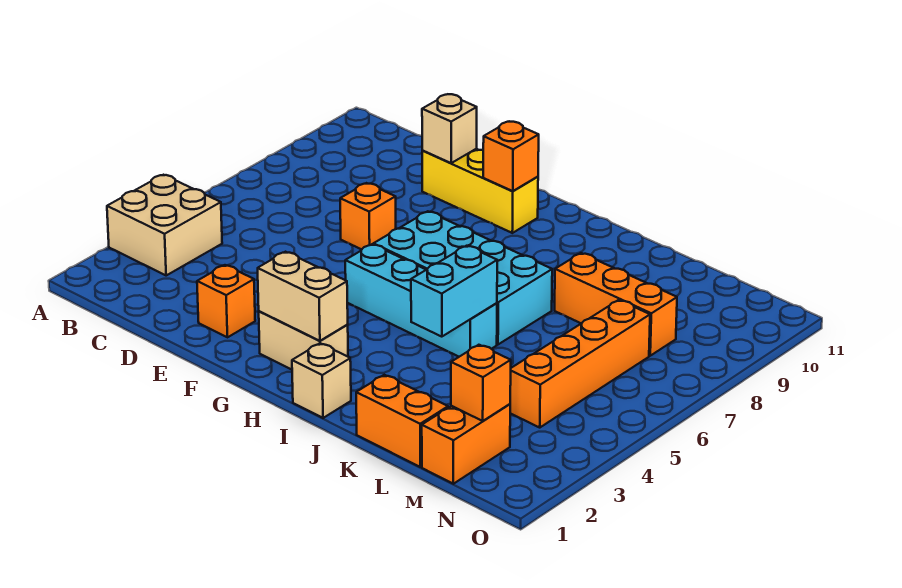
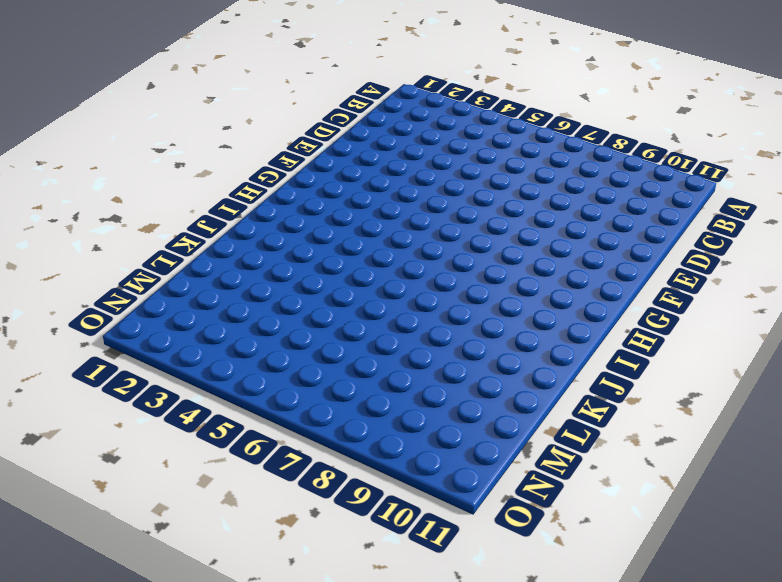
none -> tan 2x2 brick [107,175,222,275]
none -> orange 1x1 brick [197,265,255,337]
none -> orange 1x1 brick [340,183,396,249]

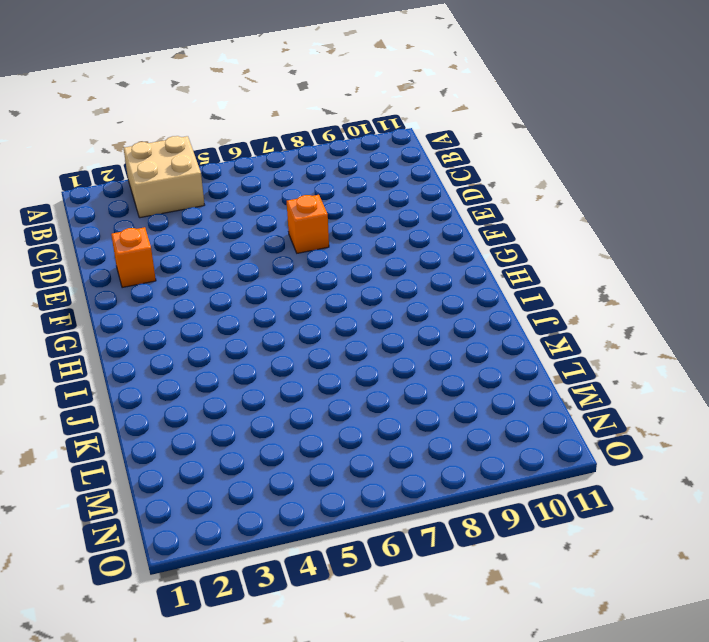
none -> yellow 1x3 brick [422,149,538,233]
none -> tan 1x2 brick [259,311,348,370]
none -> cyan 1x4 brick [345,244,497,357]

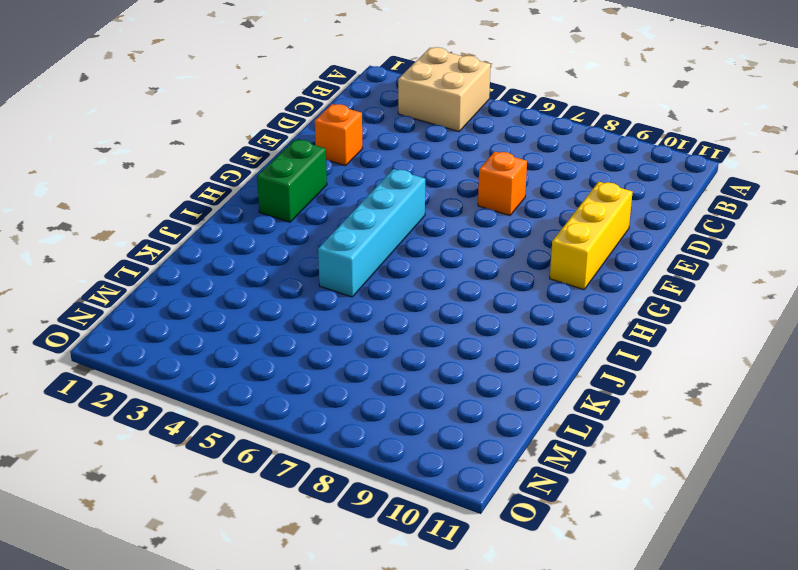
green 1x2 brick [257,139,327,222] -> tan 1x2 brick [259,311,348,370]
none -> cyan 2x4 brick [374,211,552,344]
none -> tan 1x1 brick [292,343,351,418]
none -> orange 1x2 brick [356,375,448,467]

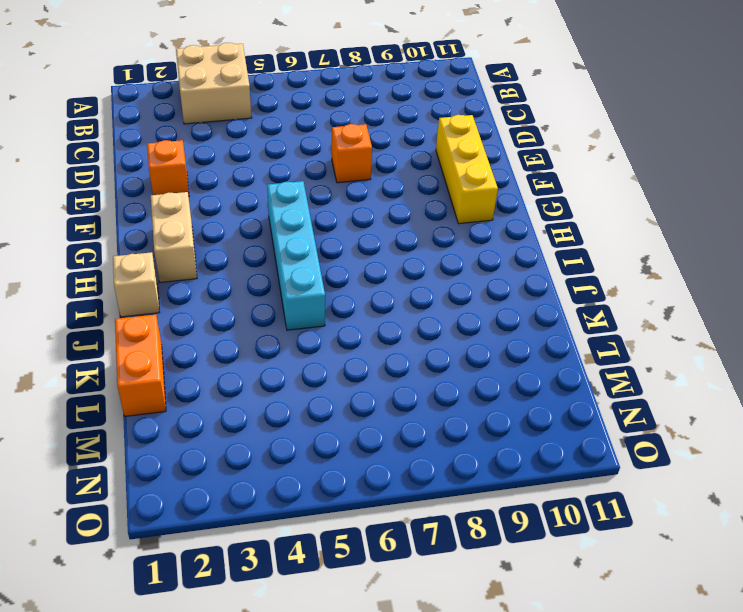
none -> cyan 2x4 brick [374,211,552,344]
none -> orange 1x3 brick [555,253,677,356]
none -> orange 1x2 brick [422,404,510,484]

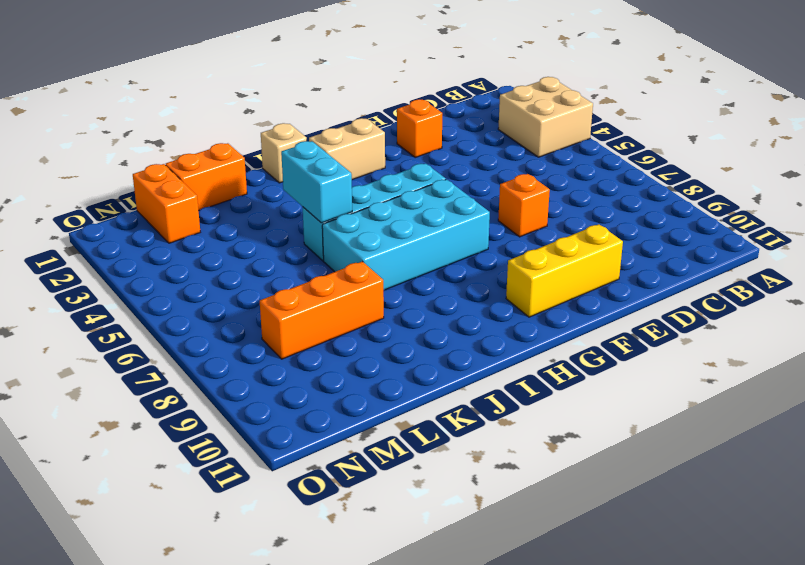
none -> orange 1x4 brick [510,300,650,427]
none -> tan 1x1 brick [422,94,477,163]
none -> tan 1x2 brick [258,252,348,341]

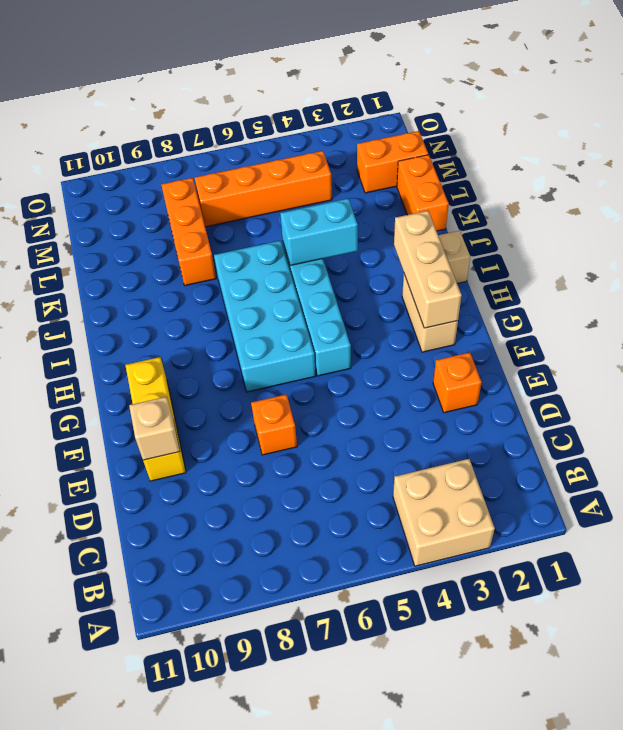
tan 1x3 brick [394,211,462,328] -> tan 1x2 brick [258,252,348,341]
none -> orange 1x1 brick [483,122,539,191]
none -> orange 1x1 brick [451,345,511,421]

